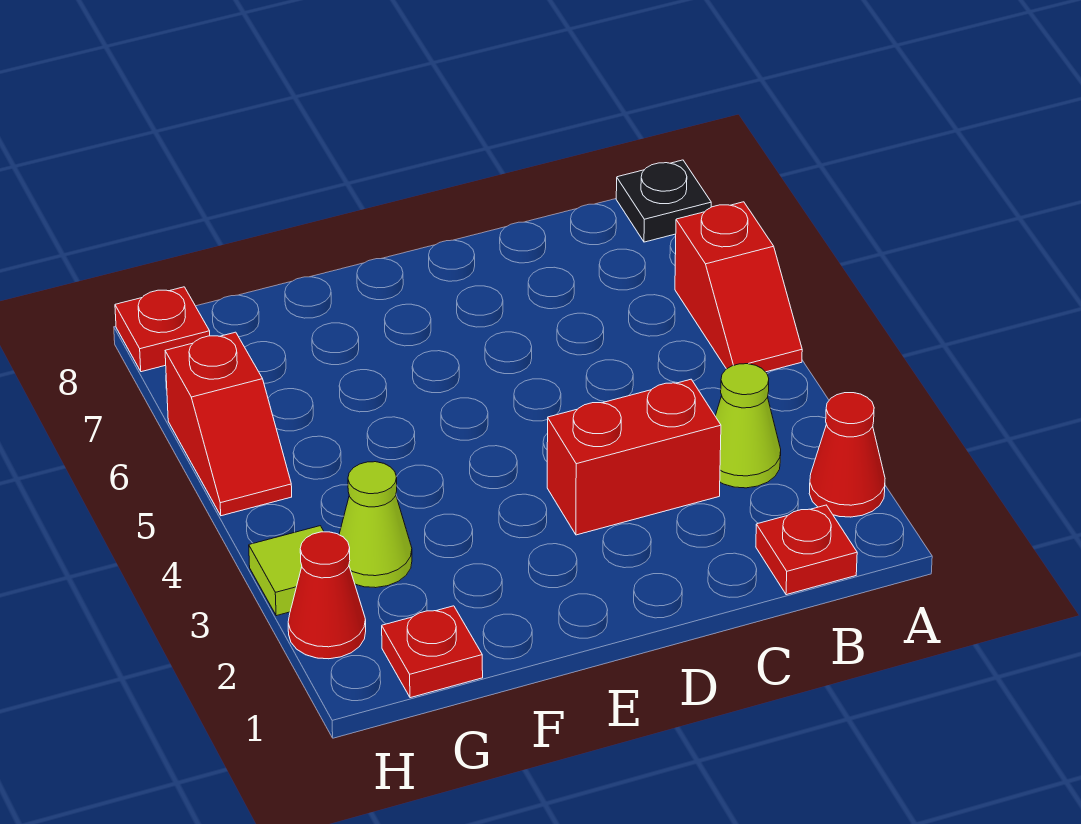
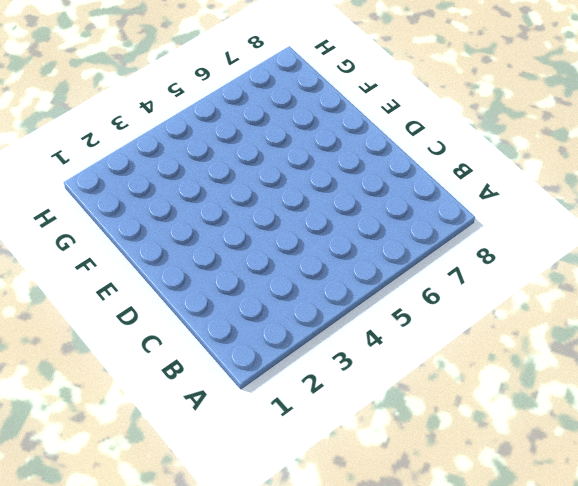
none -> red 1x1 cone [809,393,885,517]
none -> red 1x2 slope [675,202,802,372]
none -> black 1x1 plate [616,160,711,242]

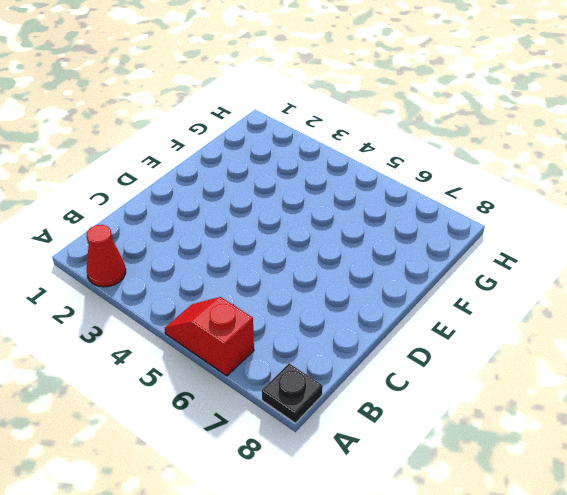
none -> red 1x1 plate [756,505,857,595]
none -> lime 1x1 cone [715,364,781,488]
none -> red 1x2 brick [547,379,721,535]

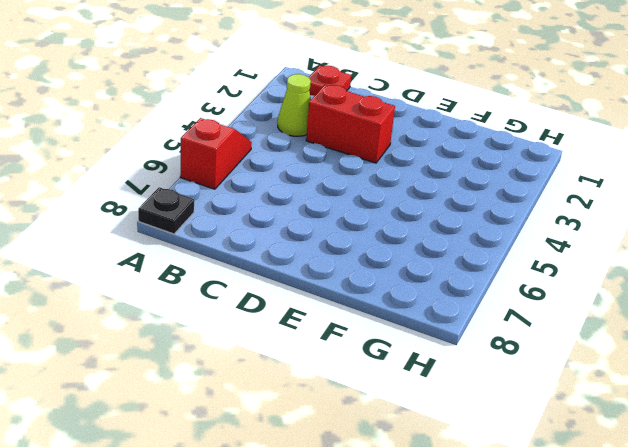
none -> red 1x1 cone [809,393,885,517]
none -> red 1x1 plate [382,606,483,698]
none -> lime 1x1 cone [339,462,412,588]

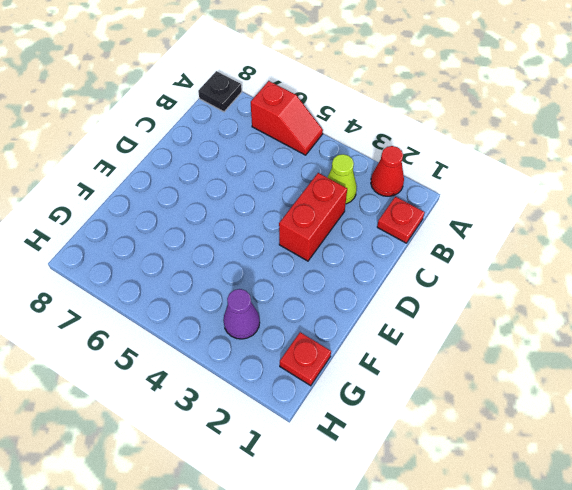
purple 1x1 cone [223,289,260,339] -> lime 1x1 cone [339,462,412,588]
none -> red 1x1 cone [288,532,366,659]
none -> lime 1x1 tile [249,526,324,616]
none -> red 1x2 slope [165,332,292,516]

